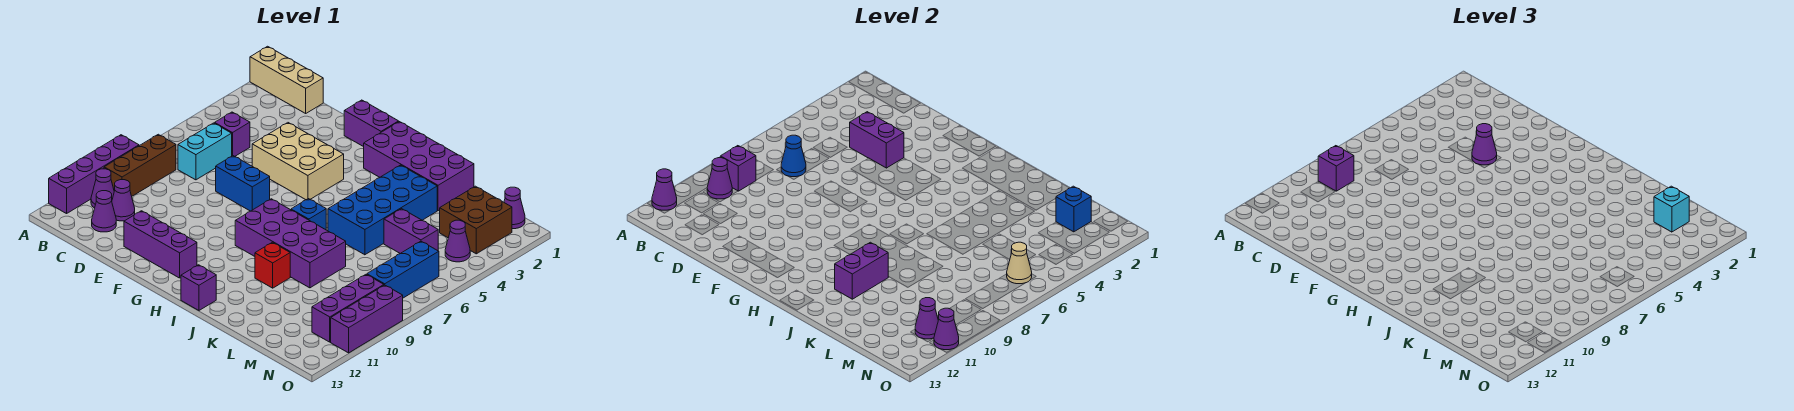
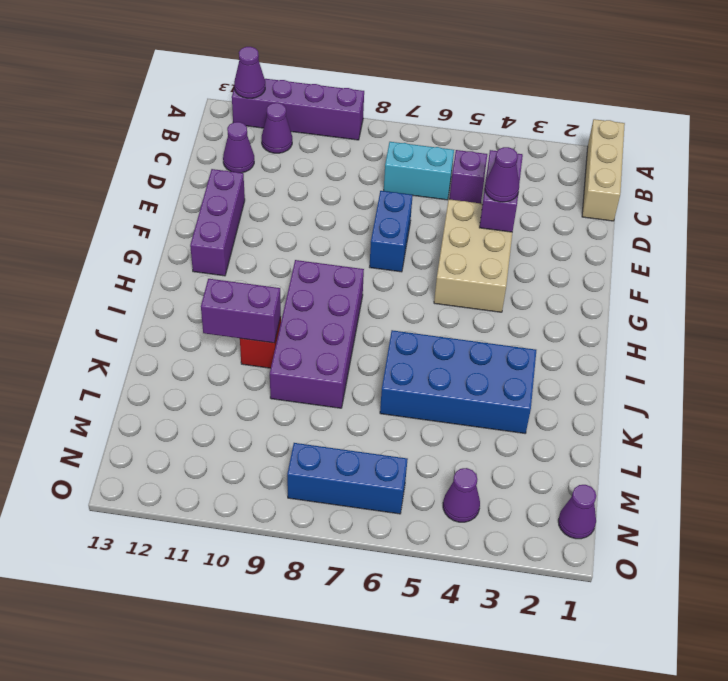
none -> brown 1x3 brick [104,134,176,196]
none -> purple 1x1 cone [112,180,135,221]
none -> purple 1x2 brick [344,100,399,147]
none -> purple 2x4 brick [364,122,474,211]

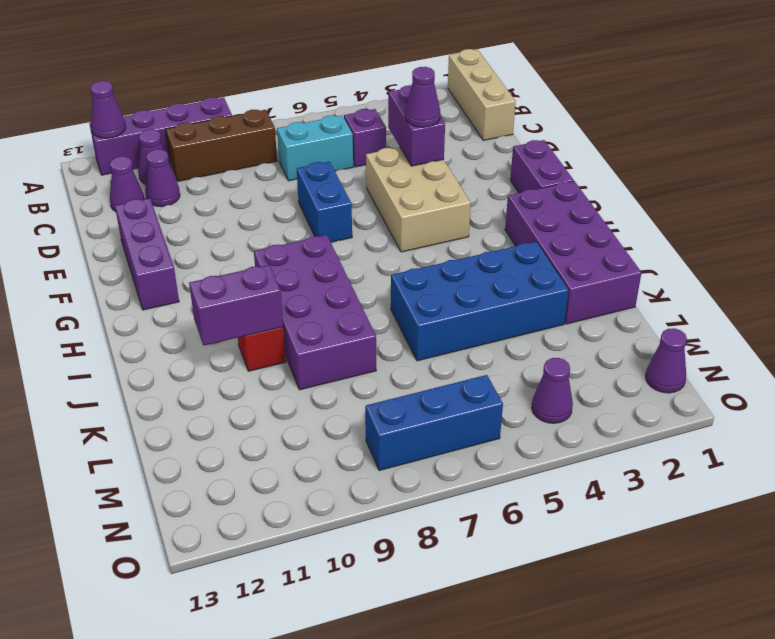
none -> blue 1x1 brick [291,199,326,230]
none -> purple 1x1 brick [181,265,216,310]
none -> purple 1x2 brick [384,209,438,254]
none -> brown 2x2 brick [440,186,512,254]

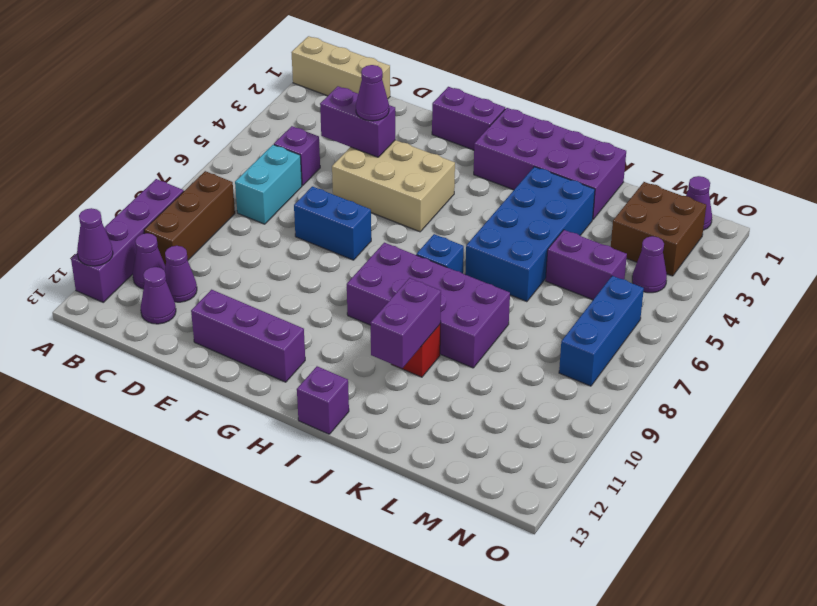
none -> purple 1x3 brick [312,275,384,342]
none -> purple 1x3 brick [331,285,403,353]
none -> purple 1x1 brick [720,146,756,191]
none -> purple 1x1 cone [707,158,732,199]

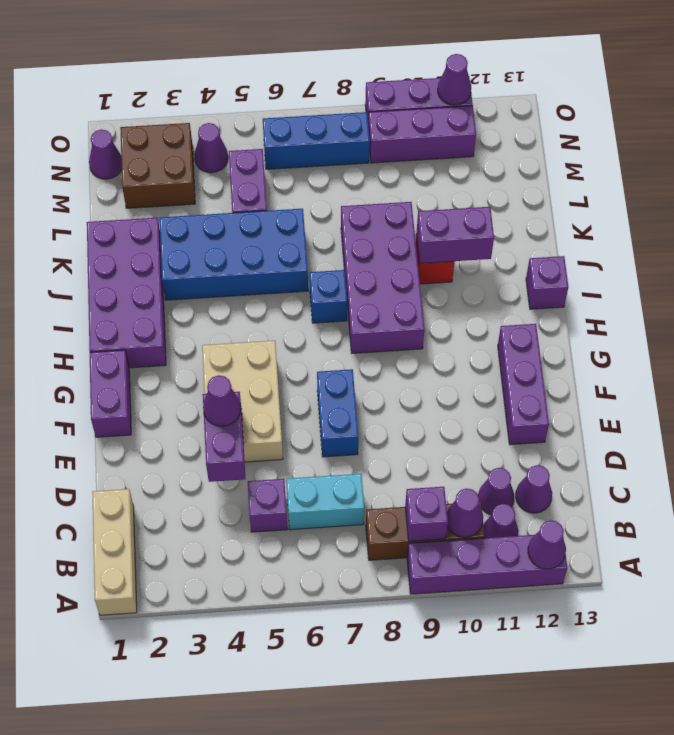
none -> blue 1x1 cone [781,135,806,177]
none -> blue 1x1 brick [1056,186,1091,232]
none -> tan 1x1 cone [1007,242,1032,284]
none -> purple 1x1 cone [915,298,938,339]

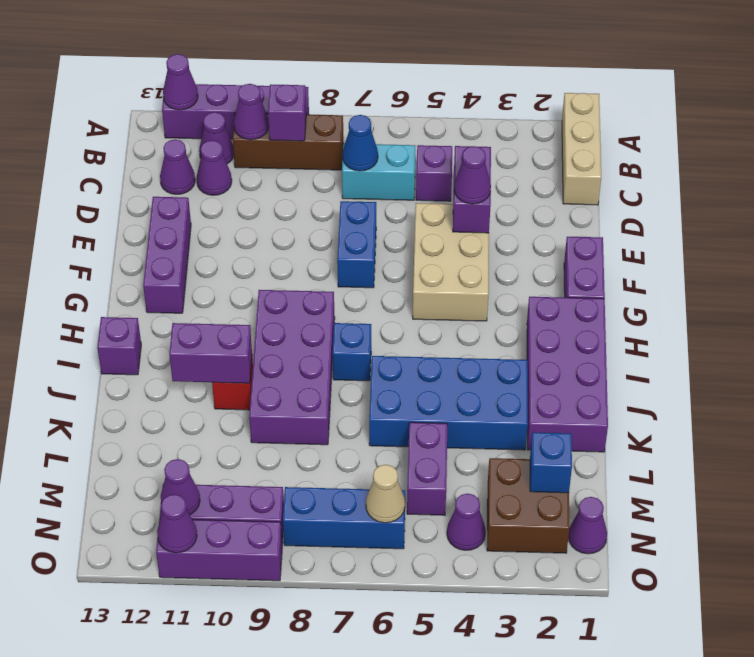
none -> purple 1x1 brick [1318,146,1354,191]
none -> cyan 1x1 brick [1654,186,1689,232]

